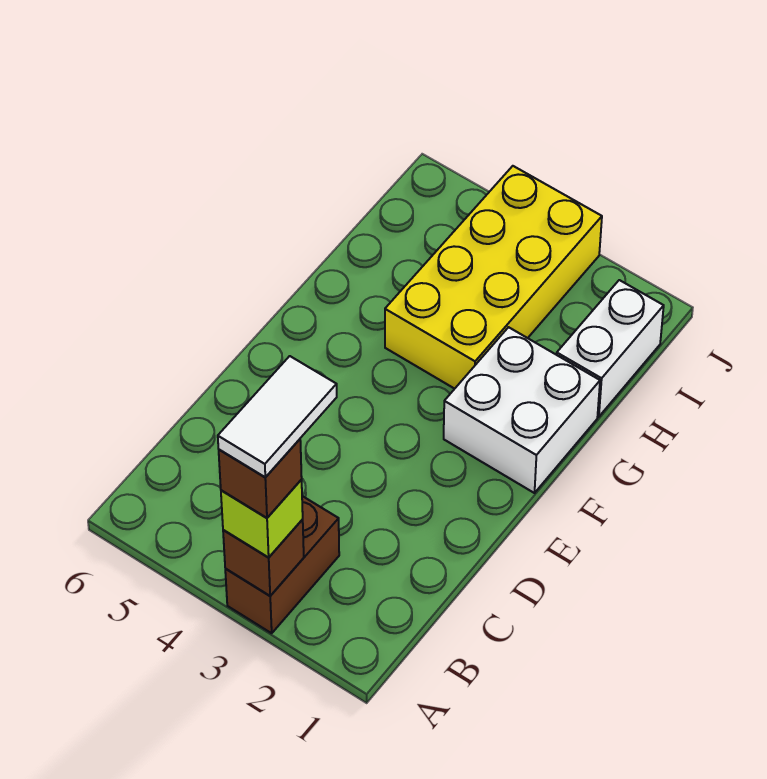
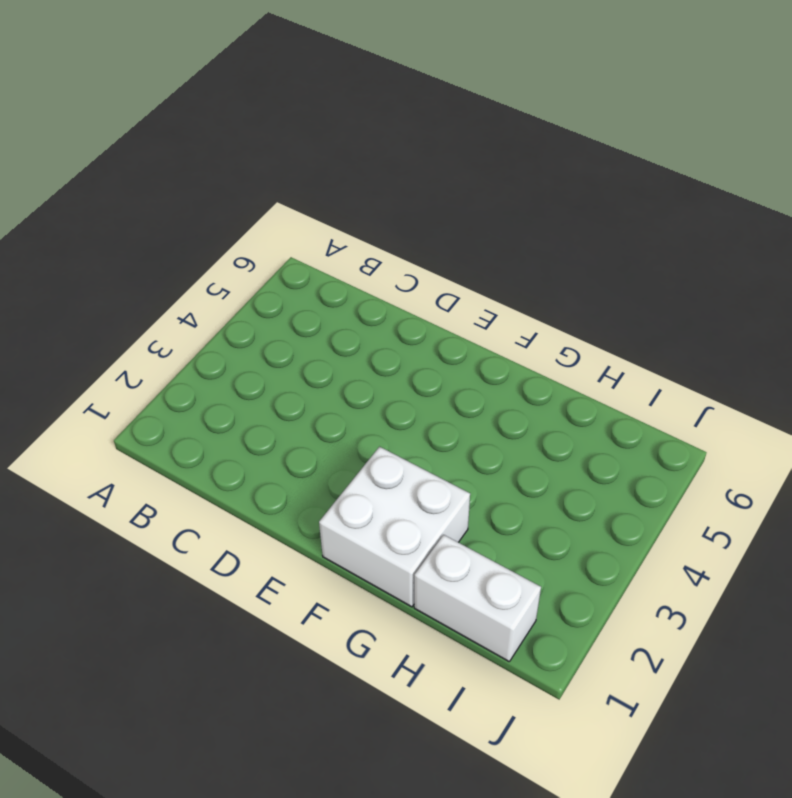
none -> brown 1x2 brick [225,496,339,633]
none -> yellow 2x4 brick [385,166,602,389]

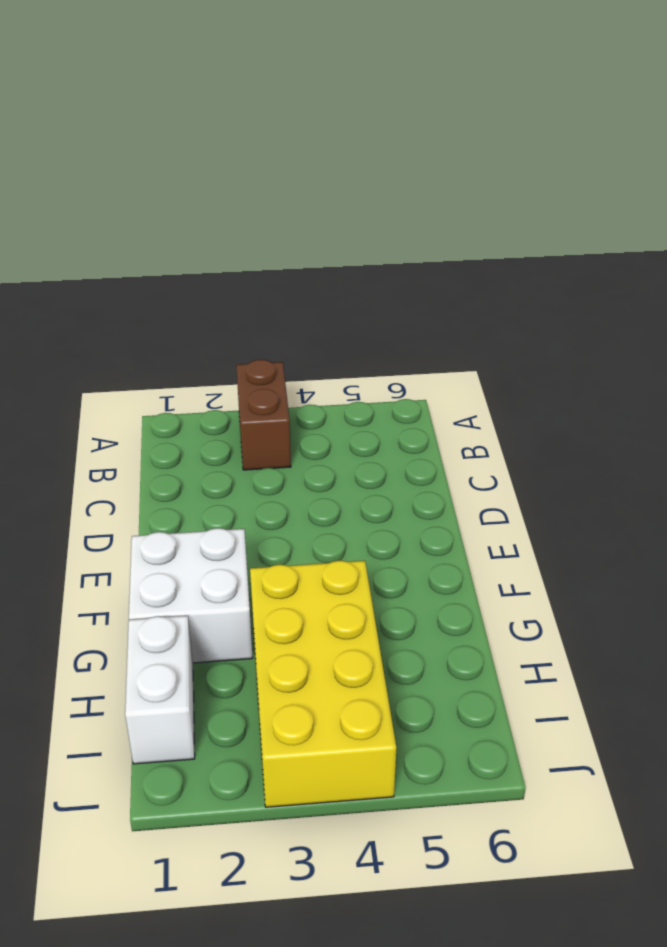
none -> brown 1x1 brick [223,520,304,596]
none -> lime 1x1 brick [221,480,303,558]

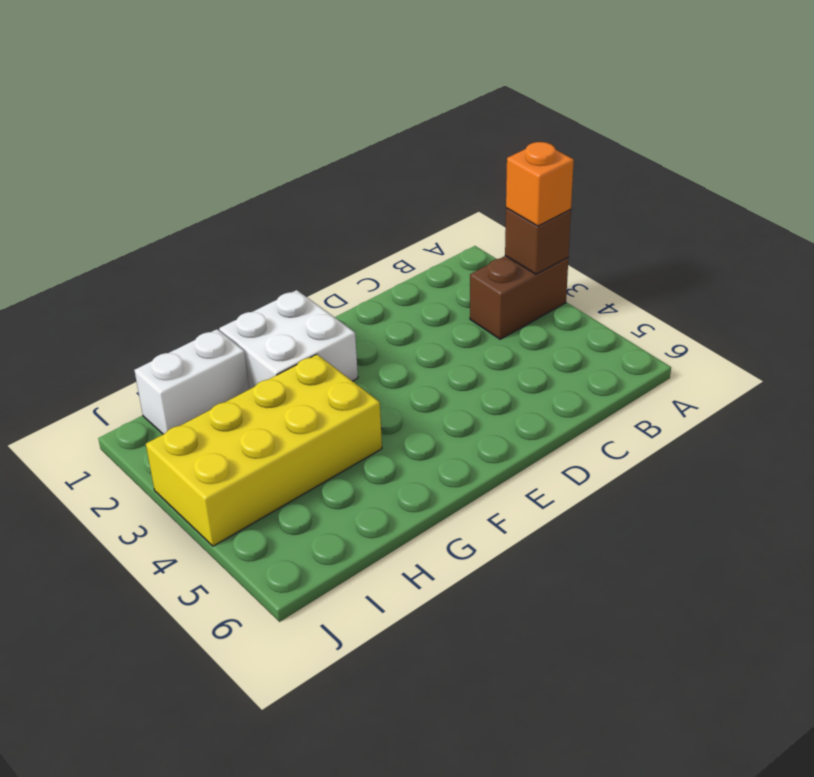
orange 1x1 brick [506,142,574,226] -> lime 1x1 brick [221,480,303,558]
none -> brown 1x1 brick [219,439,302,518]
none -> white 1x2 tile [218,356,337,477]

